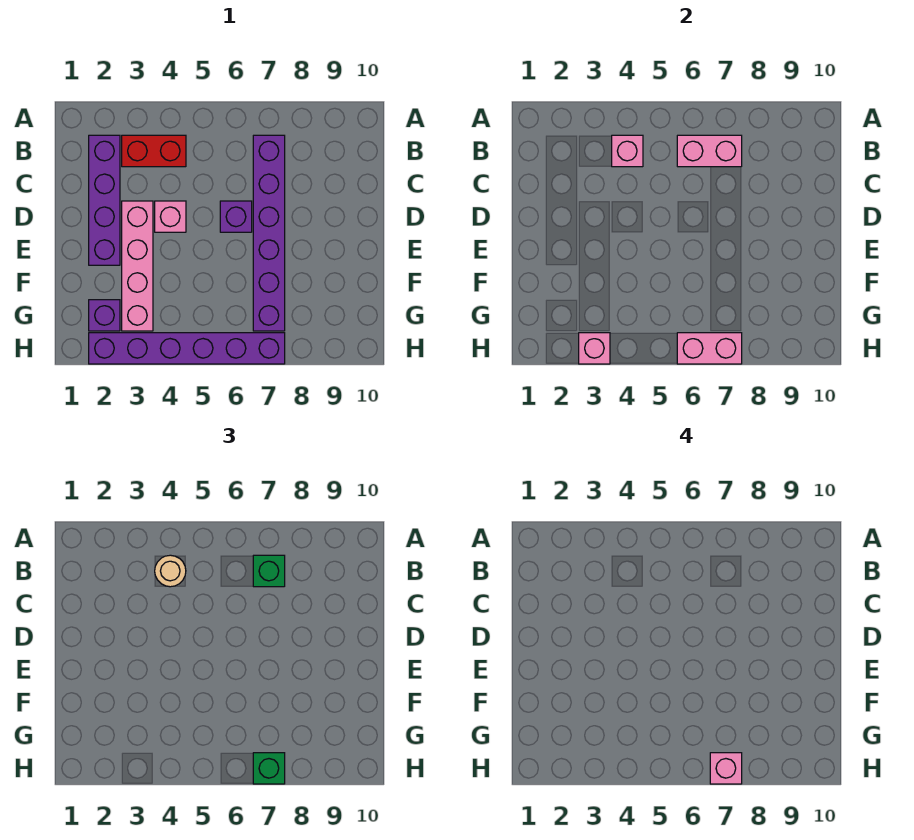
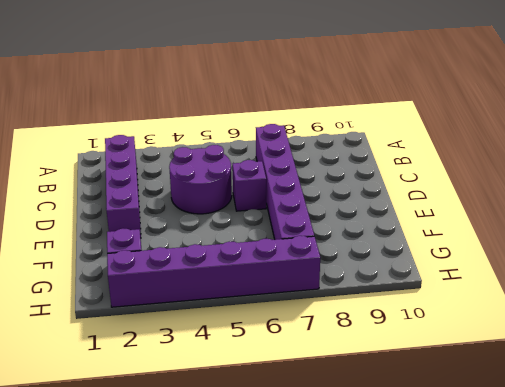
purple 2x2 round brick [169,145,232,214] -> pink 1x1 brick [155,201,186,232]
none -> red 1x2 brick [122,135,186,167]
none -> pink 1x4 brick [122,201,153,331]
none -> pink 1x1 brick [612,135,643,167]

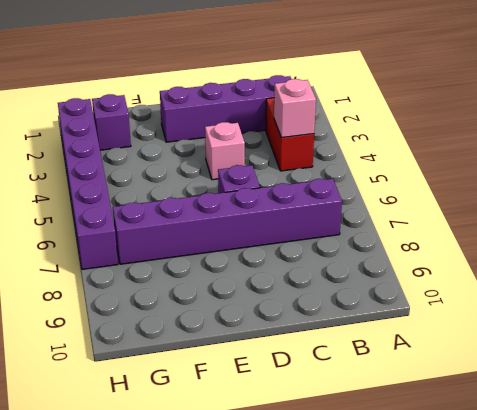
none -> pink 1x4 brick [122,201,153,331]
none -> pink 1x2 brick [677,135,742,167]
none -> pink 1x1 brick [579,333,610,364]

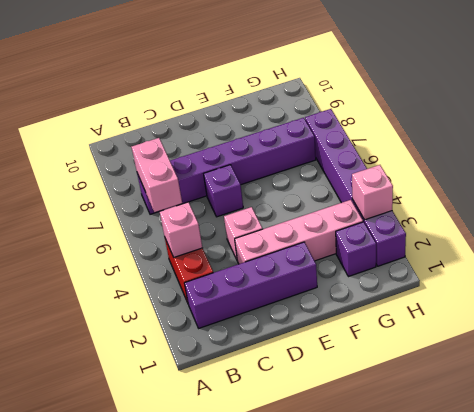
none -> pink 1x2 brick [677,333,742,364]
none -> tan 1x1 round brick [155,555,186,587]
none -> green 1x1 brick [253,555,285,587]

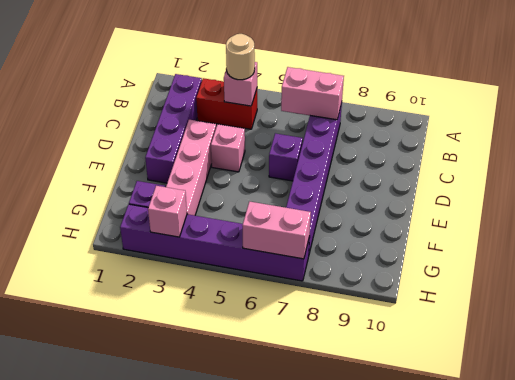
none -> green 1x1 brick [253,555,285,587]
none -> green 1x1 brick [253,753,285,784]
none -> pink 1x1 brick [710,753,742,784]

